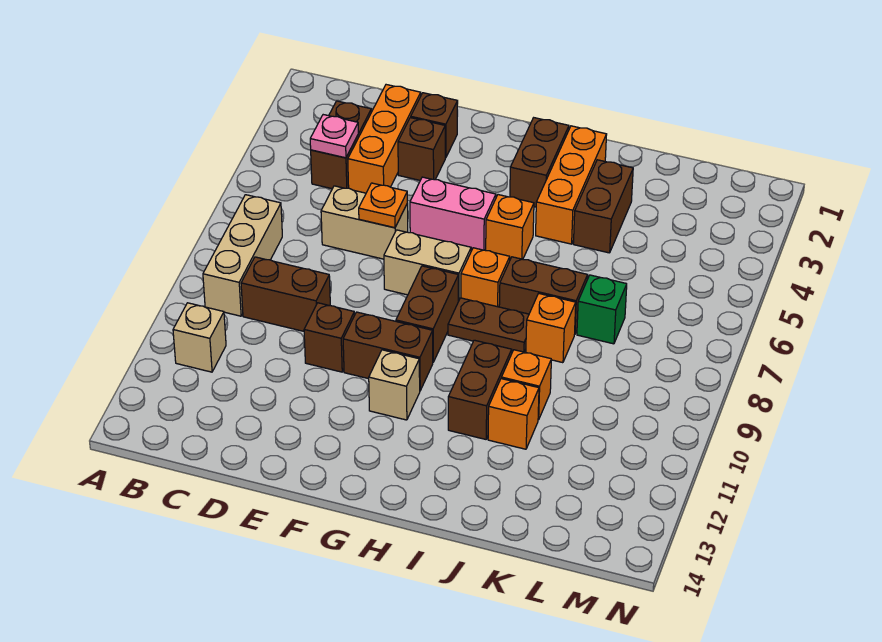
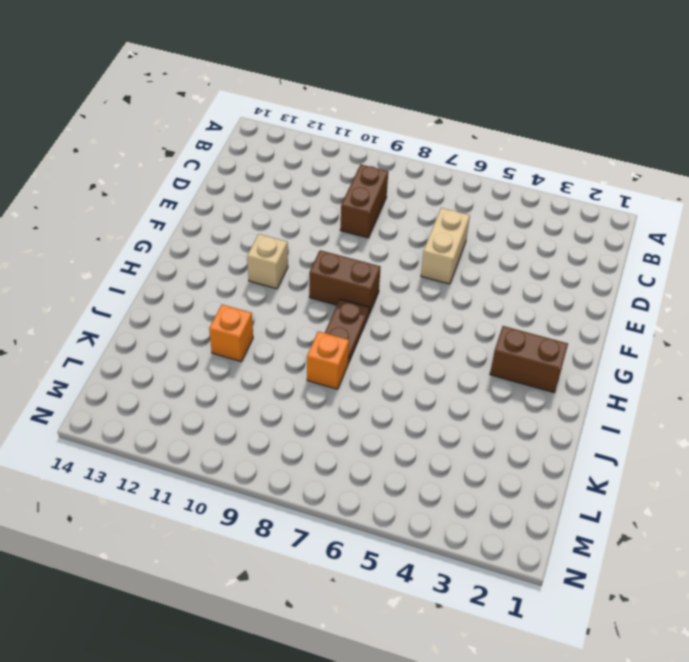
none -> tan 1x3 brick [203,195,282,316]
none -> tan 1x1 brick [173,303,226,372]
none -> brown 1x2 brick [311,101,371,189]

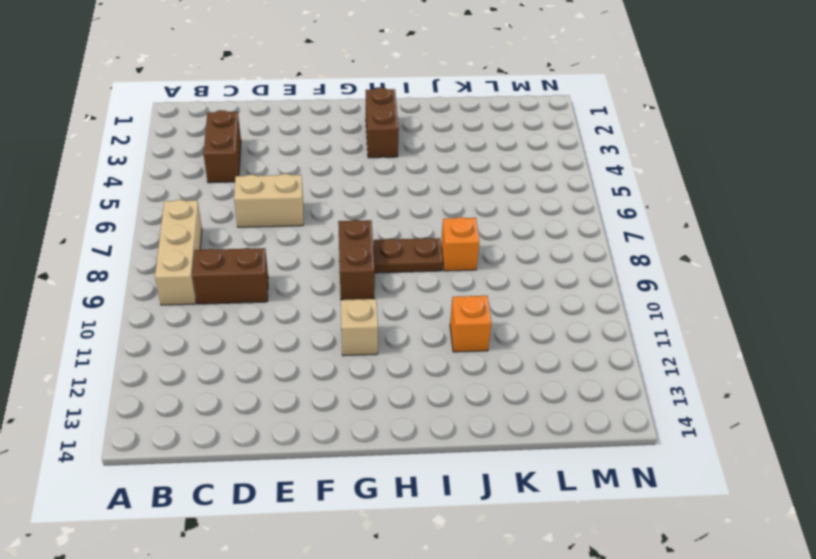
none -> tan 1x1 brick [173,303,226,372]
none -> orange 1x3 brick [348,85,421,193]
none -> brown 1x1 brick [411,93,458,158]

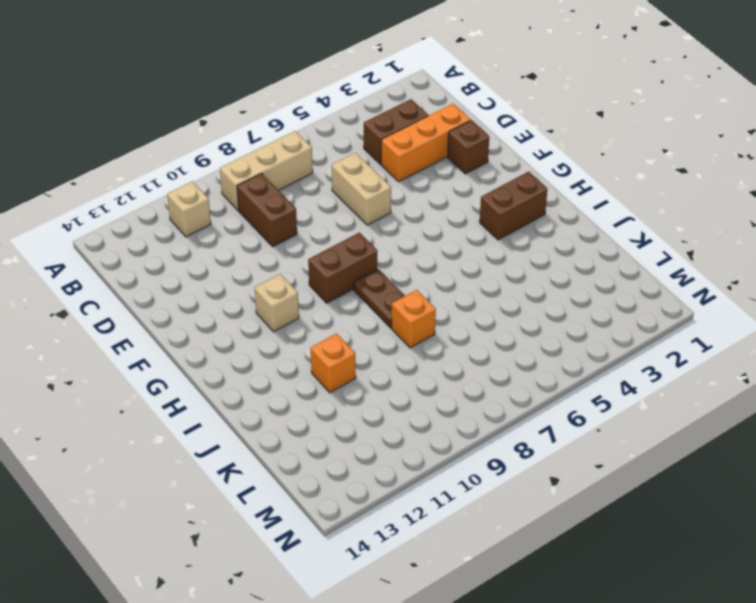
none -> brown 1x1 brick [398,118,445,180]
none -> brown 1x1 brick [304,303,355,372]
none -> pink 1x2 brick [410,177,496,250]

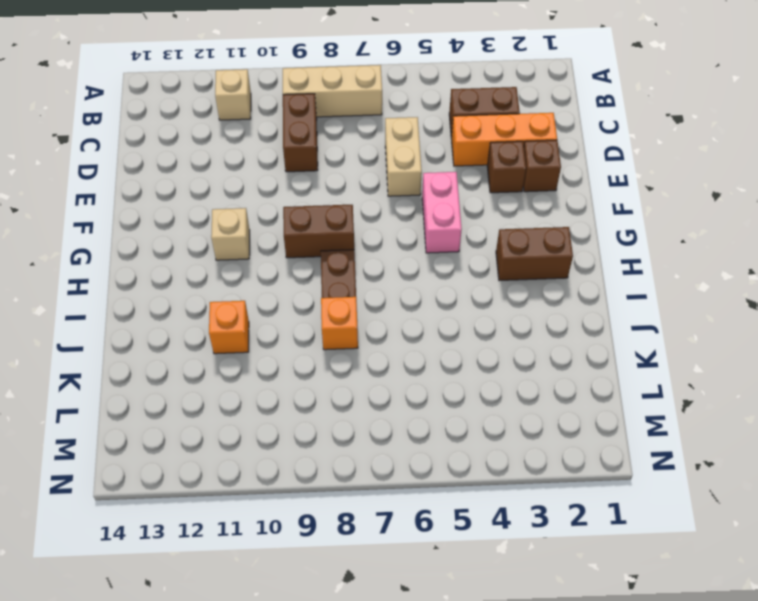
none -> brown 1x1 brick [304,303,355,372]
none -> tan 1x2 brick [384,230,471,301]
none -> brown 1x2 brick [343,312,433,390]

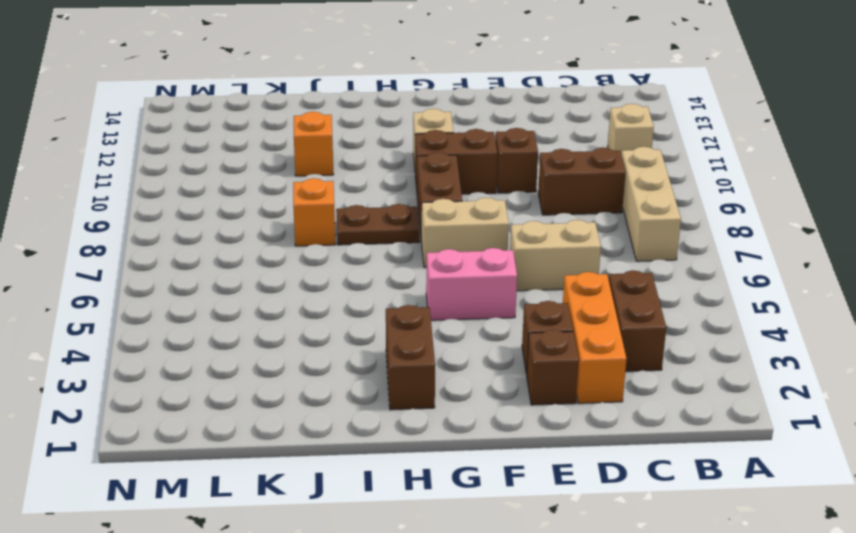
none -> orange 1x1 brick [486,195,534,259]
none -> orange 1x1 brick [461,248,510,307]
none -> orange 1x3 brick [536,126,607,244]

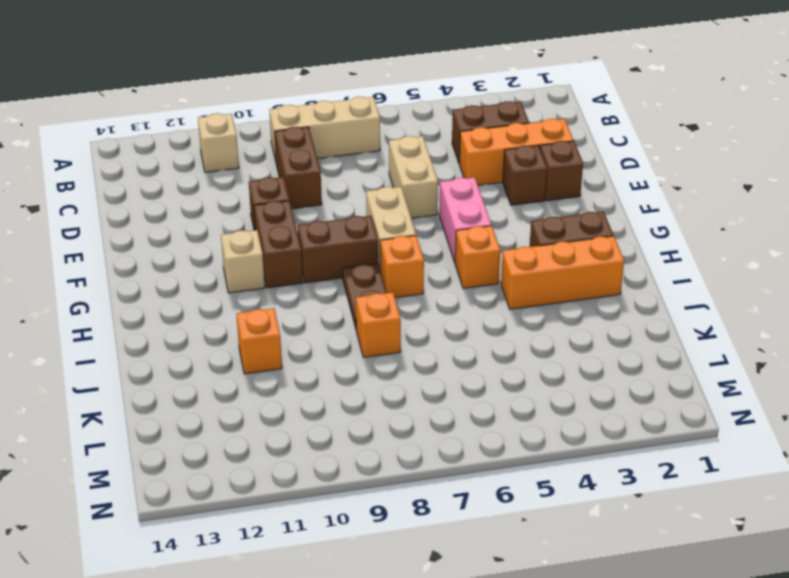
none -> brown 1x2 brick [499,257,588,333]
none -> brown 1x2 brick [448,340,512,439]
none -> brown 1x2 brick [573,160,633,253]

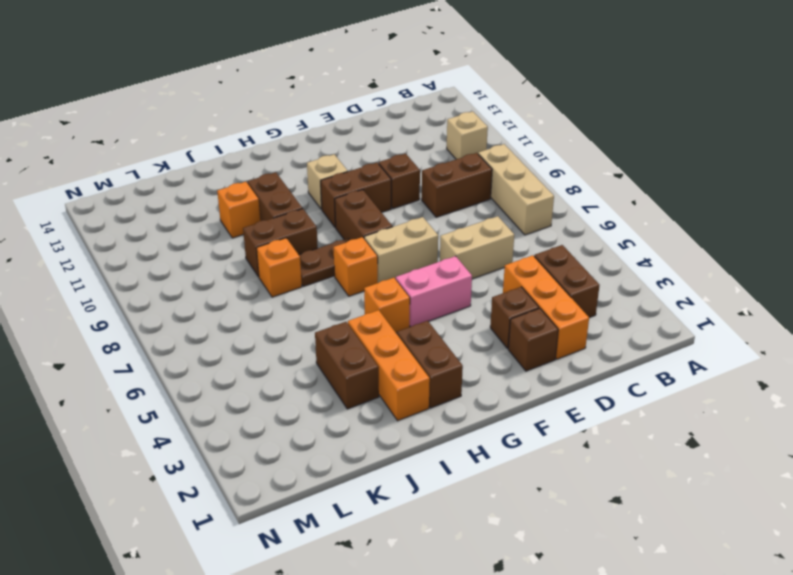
brown 1x2 brick [243,209,318,277] -> brown 1x2 brick moved to [499,257,588,333]
none -> orange 1x1 brick [501,350,551,420]
none -> green 1x1 brick [577,275,627,344]
none -> pink 1x1 plate [310,115,358,158]

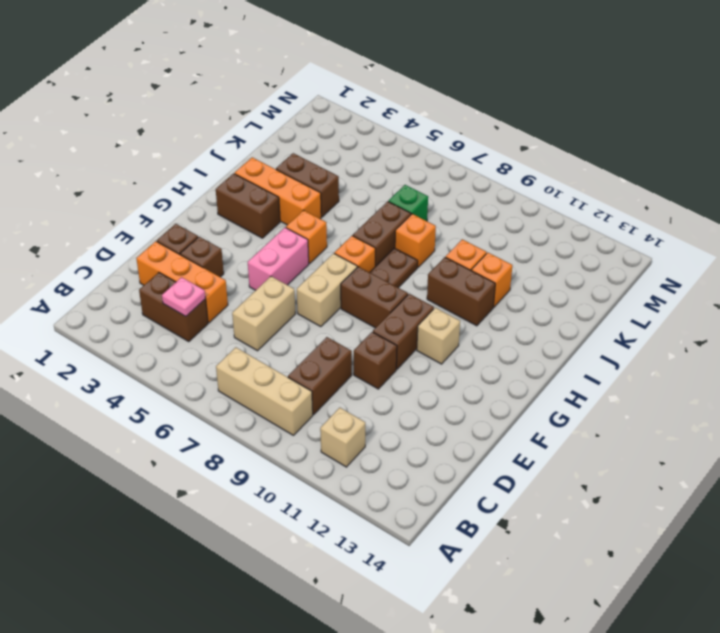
none -> orange 1x1 plate [359,183,407,228]

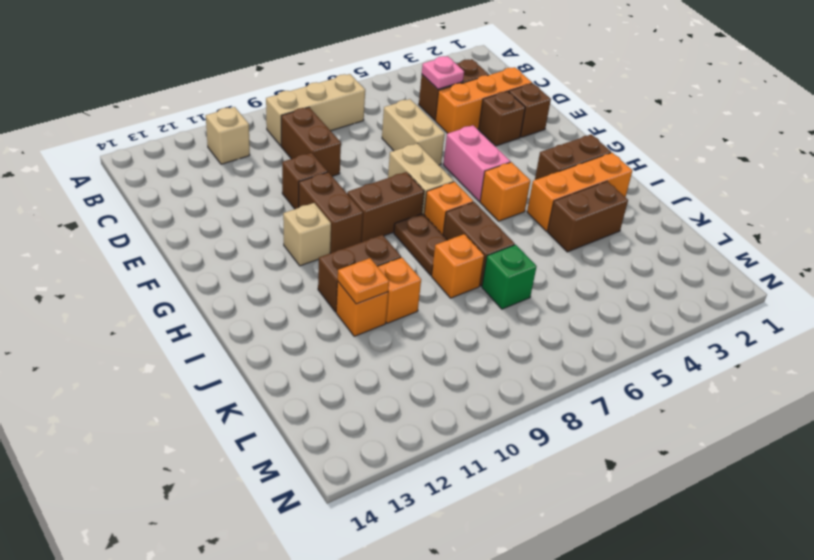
orange 1x1 plate [338,258,389,304] -> orange 1x1 plate moved to [359,183,407,228]

